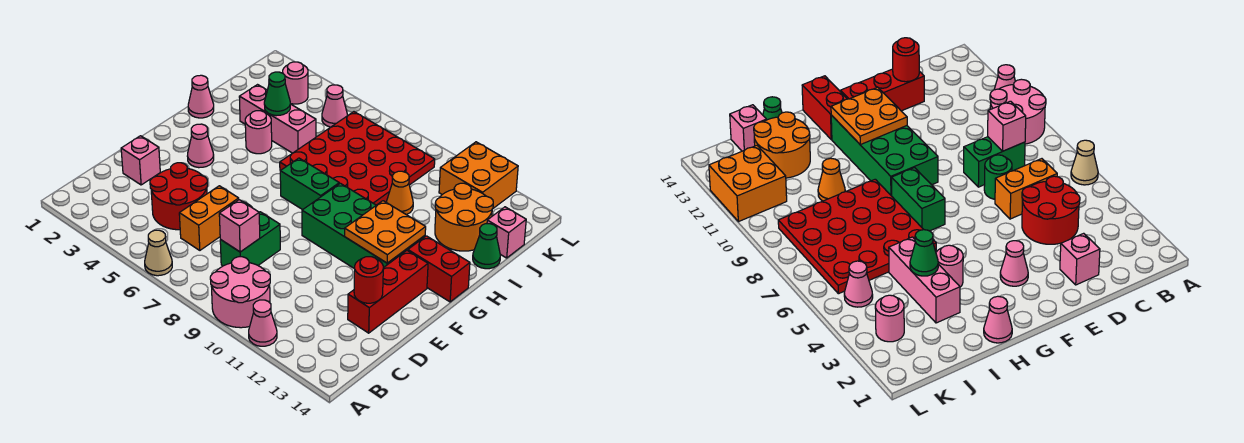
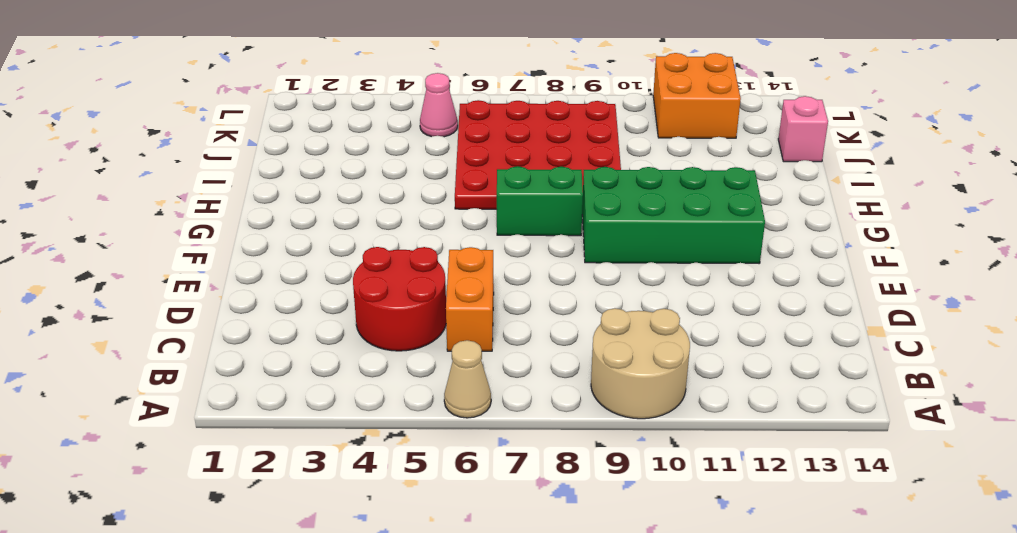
tan 2x2 round brick [591,308,690,419] -> pink 2x2 round brick [210,257,270,328]
none -> pink 1x1 cone [249,300,277,346]
none -> green 1x2 brick [220,212,280,266]
none -> pink 1x1 brick [121,136,160,185]

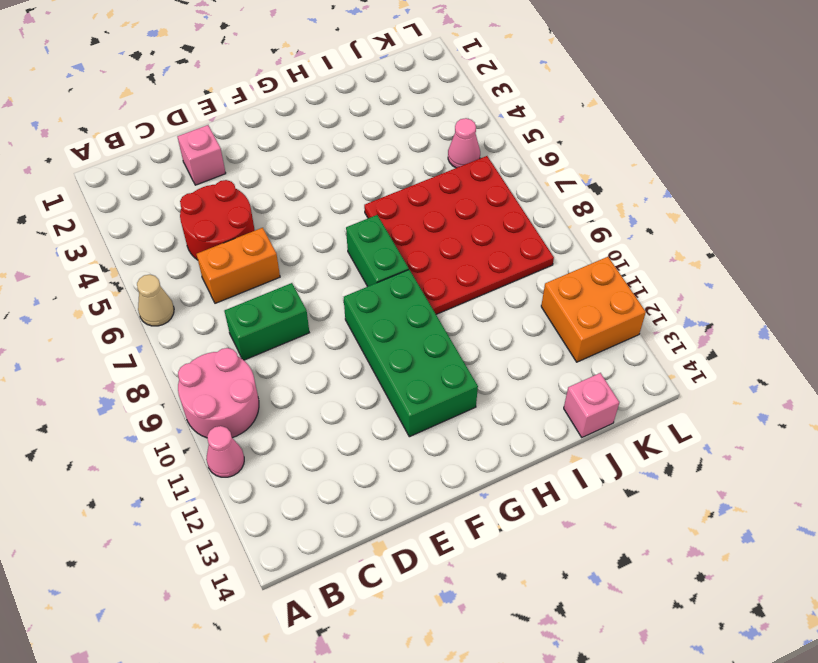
none -> green 1x1 round brick [984,155,1012,199]
none -> red 1x3 brick [348,251,428,333]
none -> pink 1x1 cone [187,124,214,168]

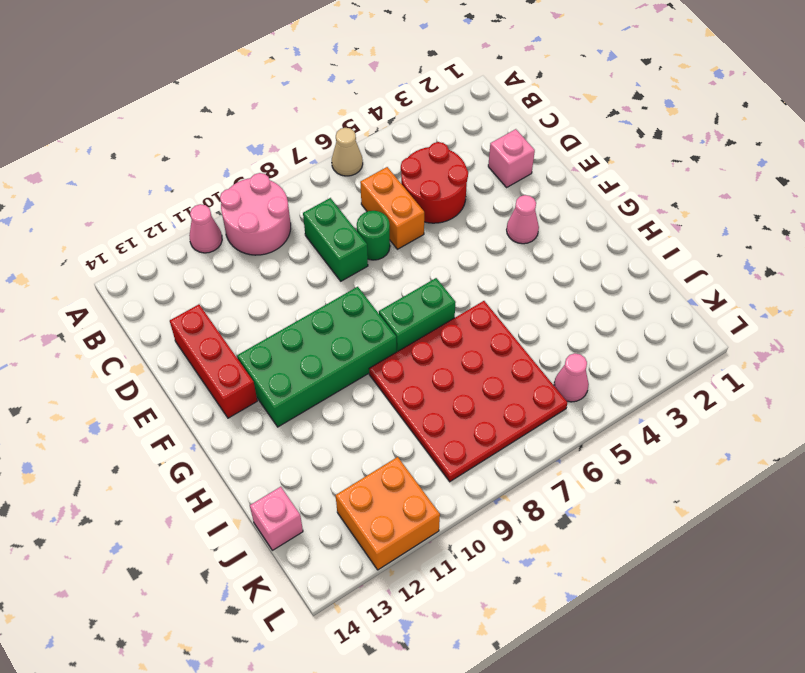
none -> red 1x2 brick [408,236,470,302]
none -> pink 1x1 cone [188,75,214,118]
none -> pink 1x1 round brick [245,111,272,154]

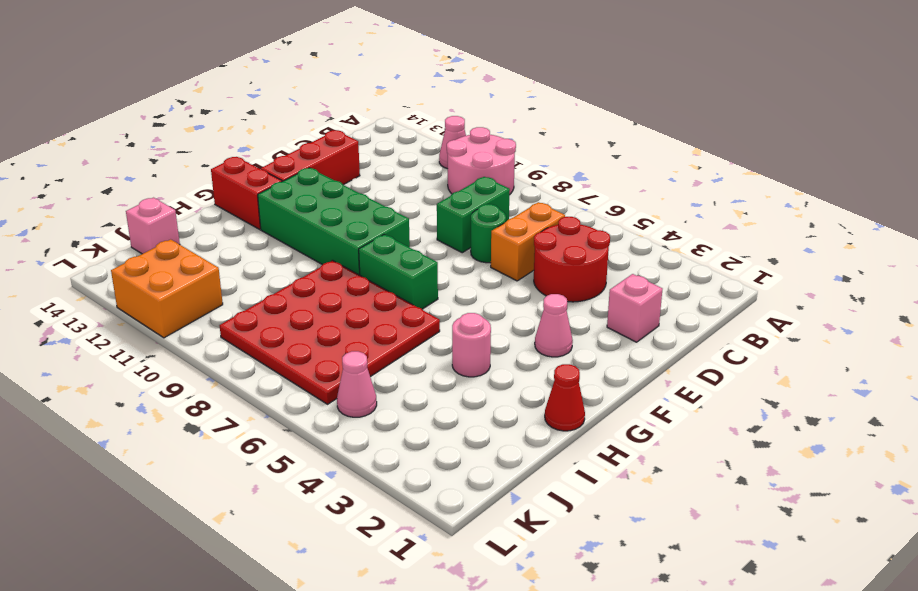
red 1x1 cone [545,364,585,431] -> pink 1x1 cone [188,75,214,118]
none -> tan 1x1 cone [145,230,172,276]
none -> pink 1x3 brick [239,85,316,153]
none -> orange 1x1 cone [386,171,413,215]

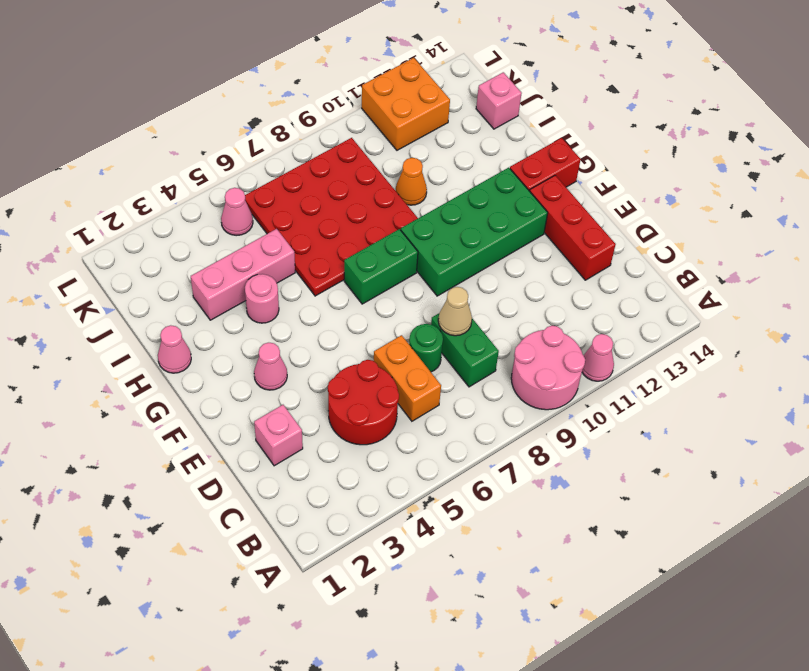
tan 1x1 cone [438,287,472,336] -> tan 1x1 cone moved to [145,230,172,276]
none -> orange 2x2 round brick [435,183,493,251]
none -> green 1x1 cone [473,224,500,269]
none -> pink 1x1 round brick [283,62,308,104]

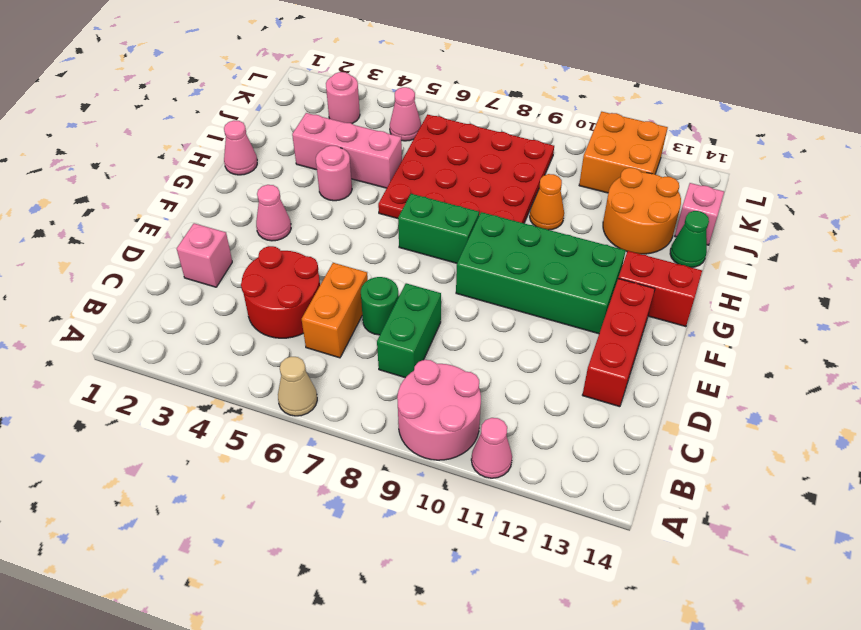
none -> pink 1x1 brick [219,200,260,252]
none -> red 1x1 round brick [354,257,383,303]
none -> orange 2x2 plate [345,201,426,263]

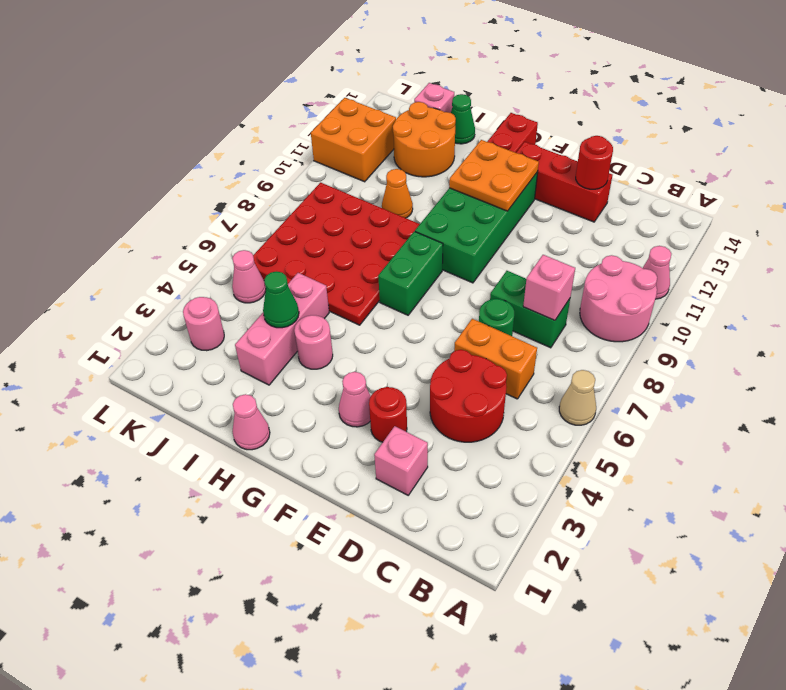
red 1x1 round brick [369,387,407,442] -> none

